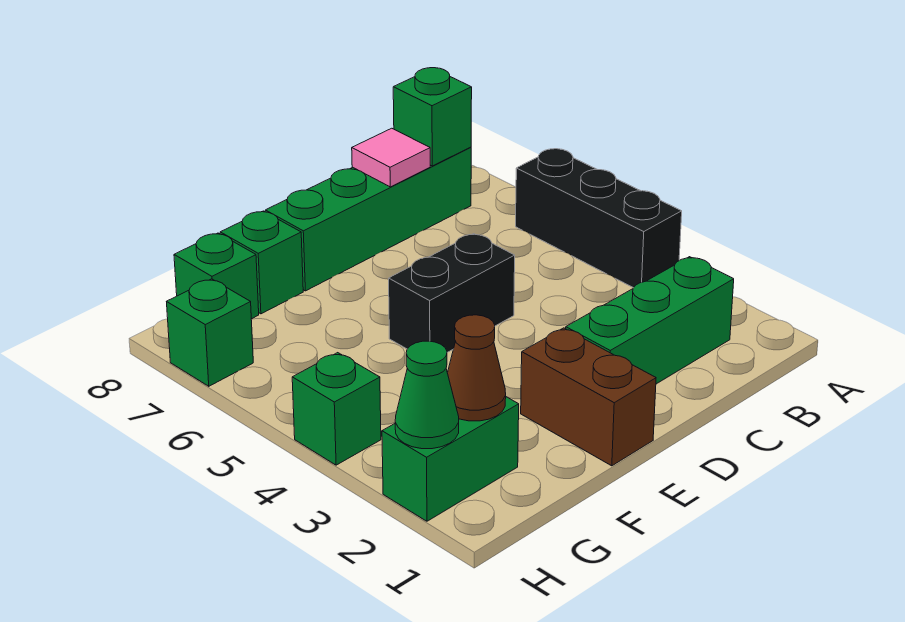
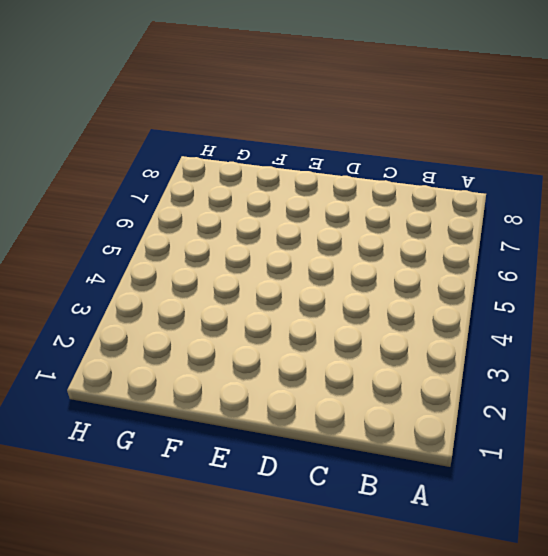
none -> black 1x3 brick [516,149,682,288]
none -> green 1x3 brick [566,257,734,384]
none -> green 1x4 brick [265,147,471,291]

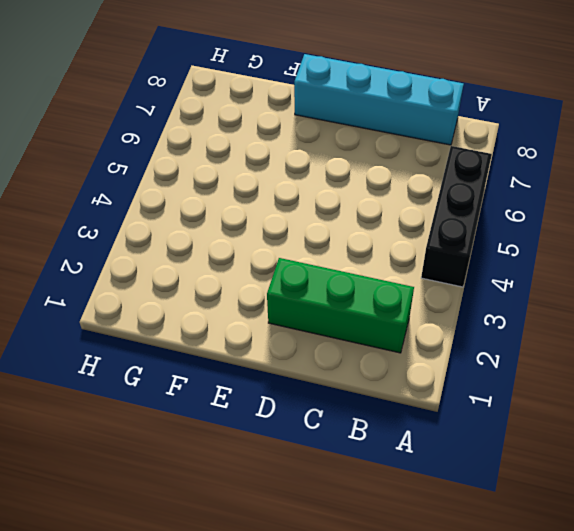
cyan 1x4 brick [294,54,464,145] -> green 1x4 brick [265,147,471,291]
none -> black 1x2 brick [389,234,515,352]
none -> brown 1x2 brick [521,328,656,466]
none -> green 1x1 brick [220,211,303,314]

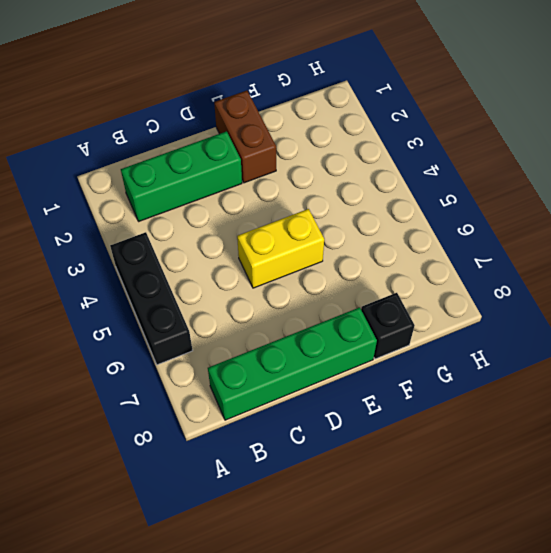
yellow 1x2 brick [237,209,324,288] -> black 1x2 brick [389,234,515,352]
black 1x1 brick [361,293,415,359] -> green 1x1 brick [220,211,303,314]
none -> green 1x2 brick [382,397,519,521]
none -> green 1x1 brick [174,233,259,319]
none -> green 1x1 brick [292,353,381,465]

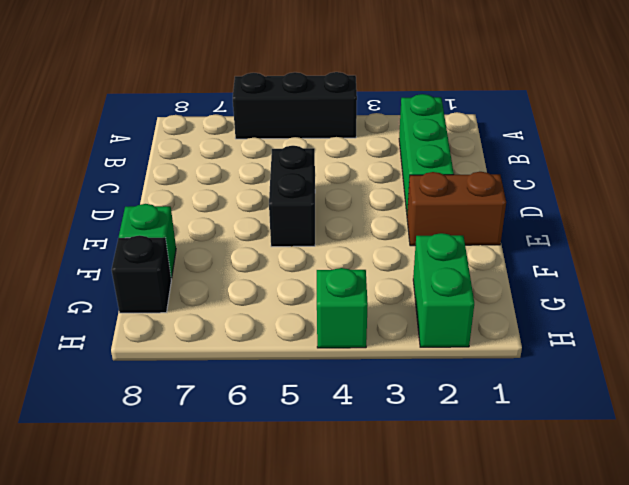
black 1x1 brick [112,235,171,313] -> green 1x1 brick [174,233,259,319]
none -> green 1x4 brick [265,147,471,291]
none -> green 1x1 brick [167,279,253,386]
none -> green 1x1 brick [393,68,472,166]

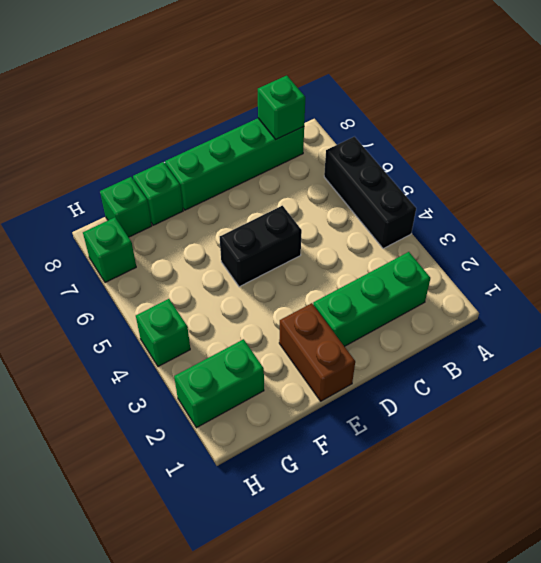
none -> pink 1x1 tile [352,128,430,187]
none -> brown 1x1 cone [447,315,506,421]
none -> green 1x1 cone [395,341,459,449]

